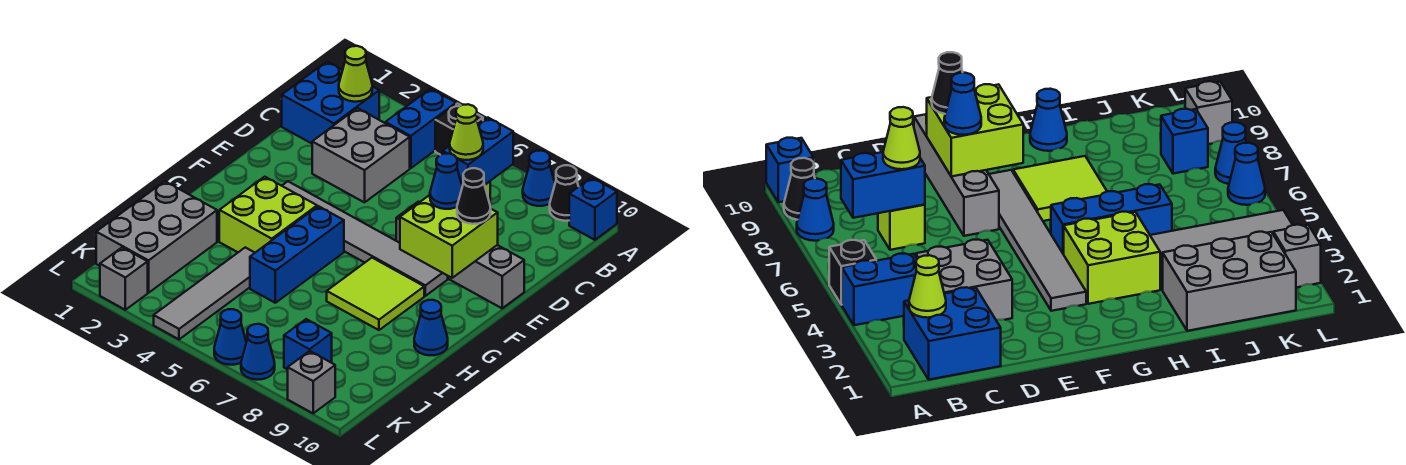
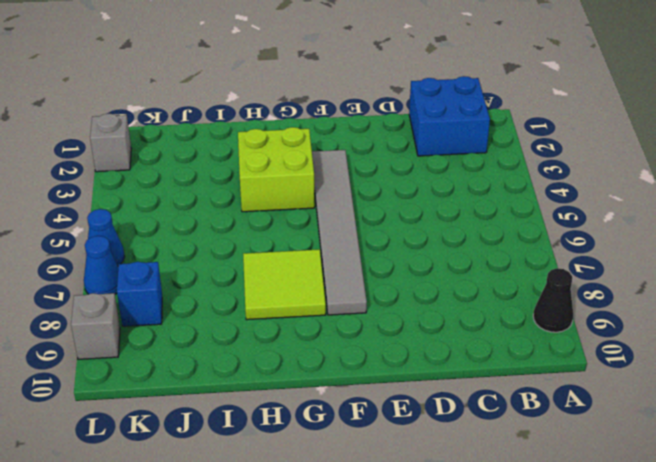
none -> blue 1x2 brick [385,89,456,168]
none -> black 1x1 brick [435,104,483,155]
none -> blue 1x1 cone [523,150,555,206]

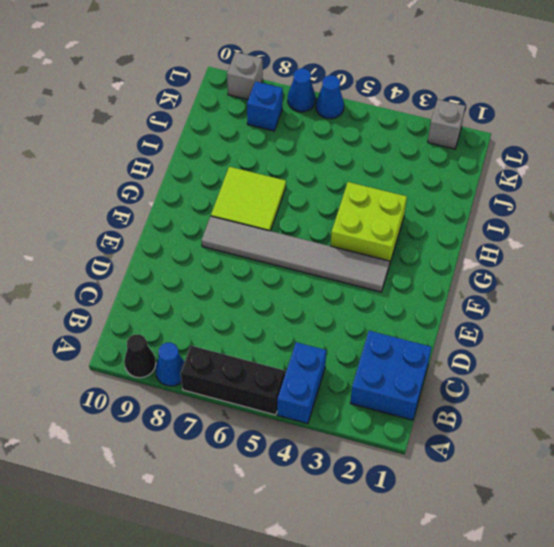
black 1x3 brick [181,346,285,415] -> black 1x1 brick [435,104,483,155]
none -> blue 1x1 brick [569,178,617,240]
none -> grey 2x2 brick [312,108,410,202]
none -> lime 1x1 brick [878,204,925,250]

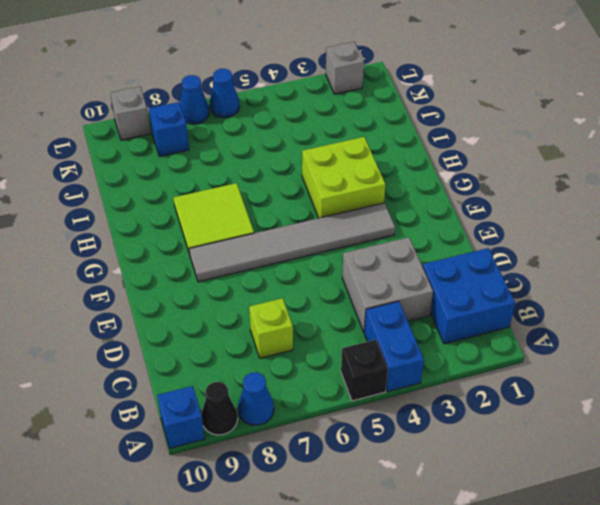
none -> grey 1x4 brick [396,202,524,308]
none -> blue 1x3 brick [250,206,344,303]
none -> blue 1x1 cone [414,300,448,355]

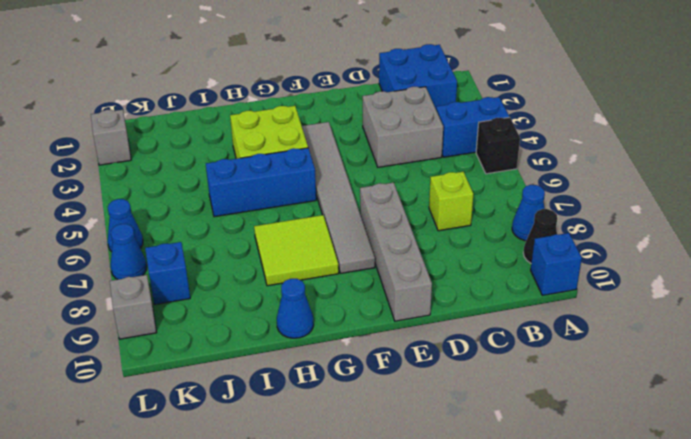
none -> grey 2x3 brick [96,181,217,293]
none -> grey 1x4 tile [154,247,255,339]
none -> lime 1x1 cone [339,46,372,102]

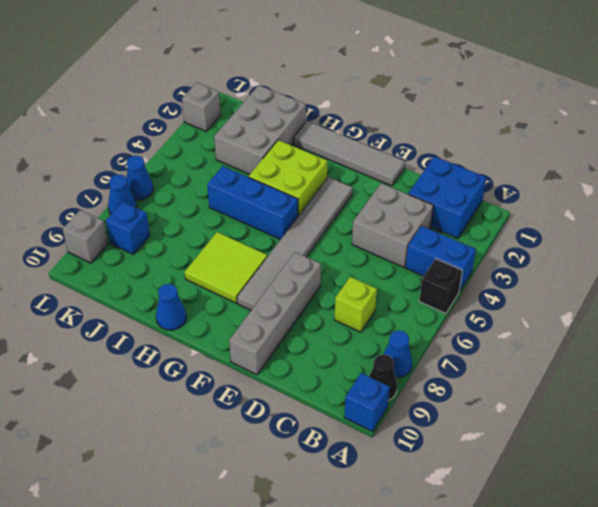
grey 1x4 tile [293,121,405,186] -> grey 1x4 tile moved to [154,247,255,339]
grey 2x3 brick [214,85,306,174] -> grey 2x3 brick turned to [96,181,217,293]
none -> lime 1x1 cone [339,46,372,102]
none -> blue 1x2 brick [443,118,513,186]
none -> lime 2x2 brick [400,195,498,278]

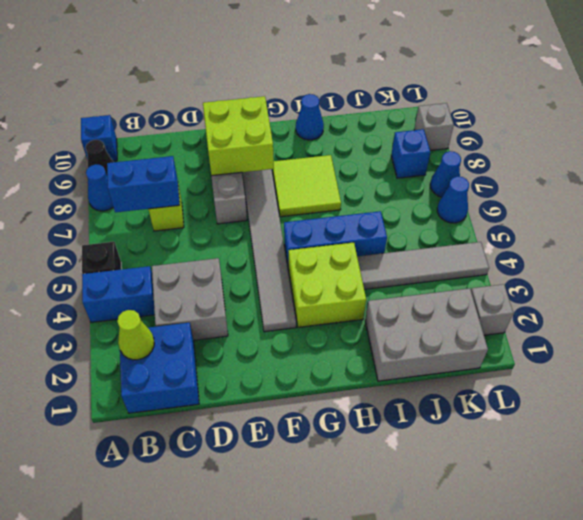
none -> lime 1x1 cone [450,104,483,160]
none -> blue 1x1 cone [430,154,462,209]
none -> black 1x1 cone [457,168,491,224]

